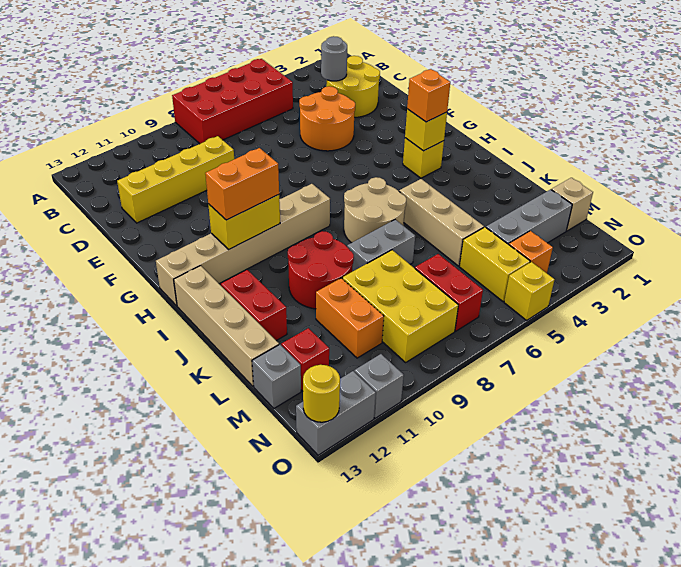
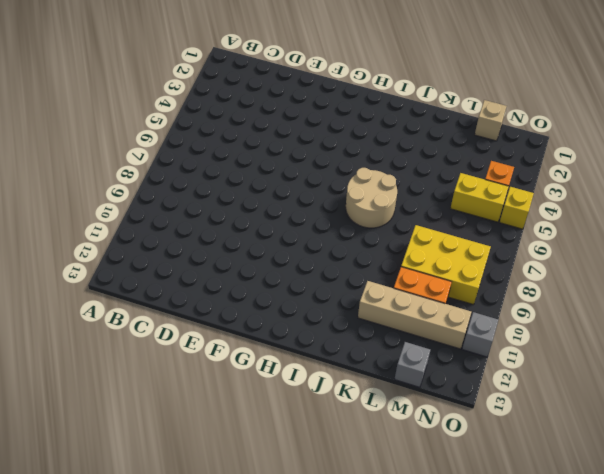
tan 1x4 brick [358,281,471,349] -> tan 1x4 brick moved to [174,266,279,386]
none -> red 2x4 brick [172,59,293,144]
none -> yellow 2x2 round brick [326,56,380,117]
none -> orange 2x2 round brick [299,86,355,151]
none -> yellow 1x4 brick [117,136,234,223]

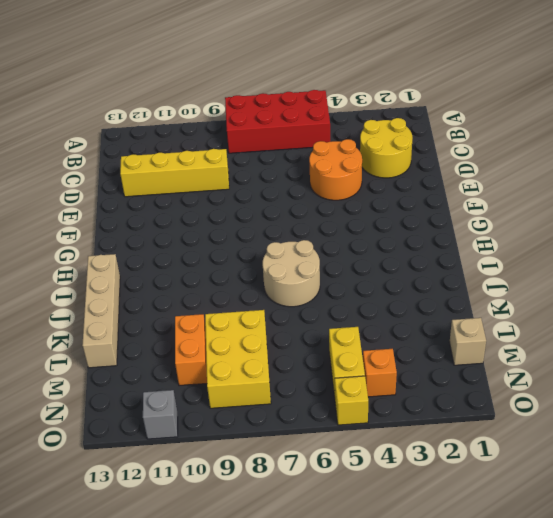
none -> yellow 1x1 brick [403,138,444,178]
none -> tan 1x6 brick [156,184,330,306]
none -> tan 1x3 brick [399,179,484,266]
none -> red 2x2 round brick [288,231,354,309]

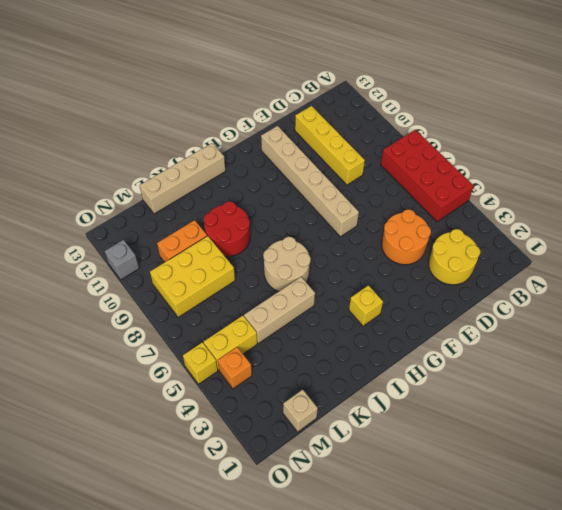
tan 1x6 brick [261,126,359,237] -> tan 1x6 brick moved to [156,184,330,306]
none -> red 1x2 brick [221,270,287,341]
none -> grey 1x2 brick [347,219,415,272]
none -> grey 1x3 brick [486,189,572,244]
none -> red 1x2 brick [415,254,483,331]

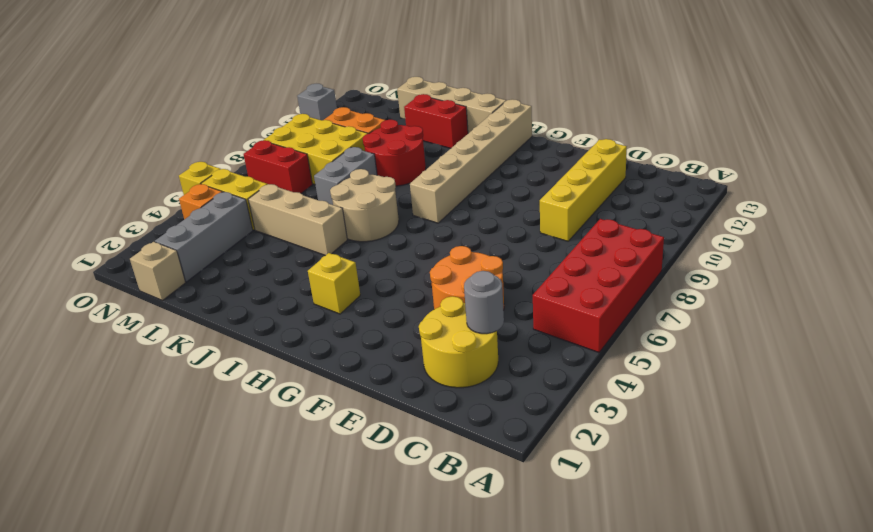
none -> red 1x1 brick [281,328,329,391]
none -> grey 1x1 brick [252,345,301,408]
none -> grey 1x2 brick [296,371,376,455]
none -> yellow 1x1 brick [405,109,447,151]

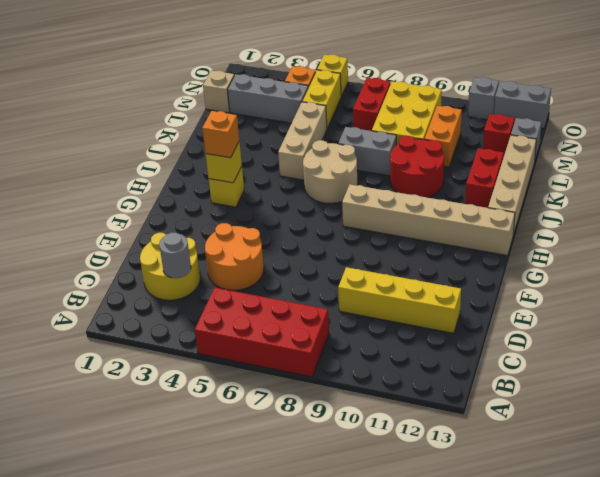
none -> yellow 1x2 brick [208,195,280,249]
none -> yellow 1x1 round brick [303,365,340,422]
none -> orange 1x2 brick [205,148,279,220]

